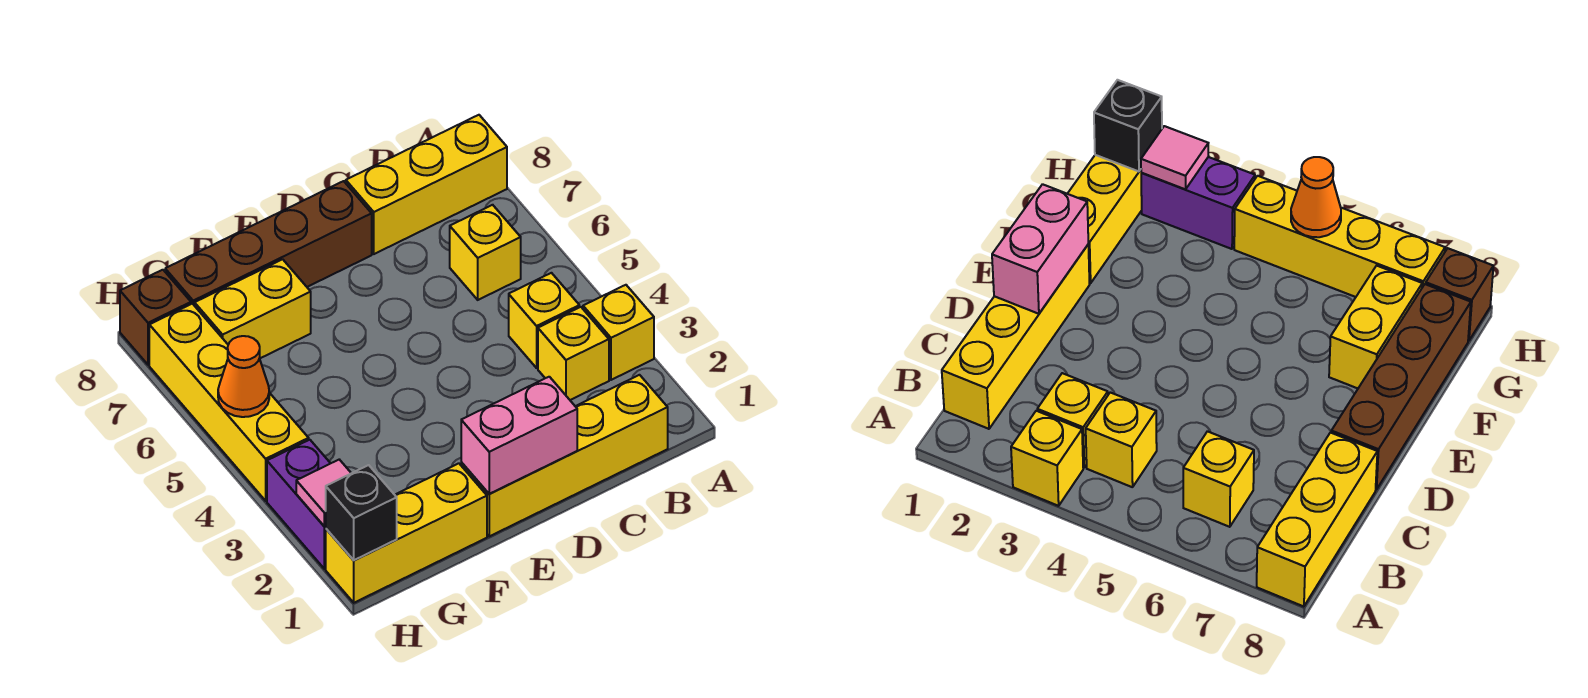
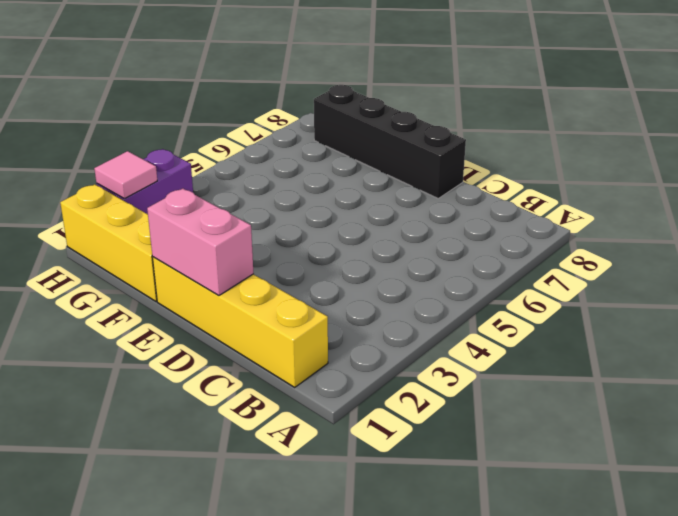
black 1x4 brick [314,85,466,198] -> brown 1x4 brick [165,181,372,306]
none -> yellow 1x1 brick [583,285,654,380]
none -> yellow 1x3 brick [346,115,507,254]
none -> yellow 1x1 brick [538,307,609,400]

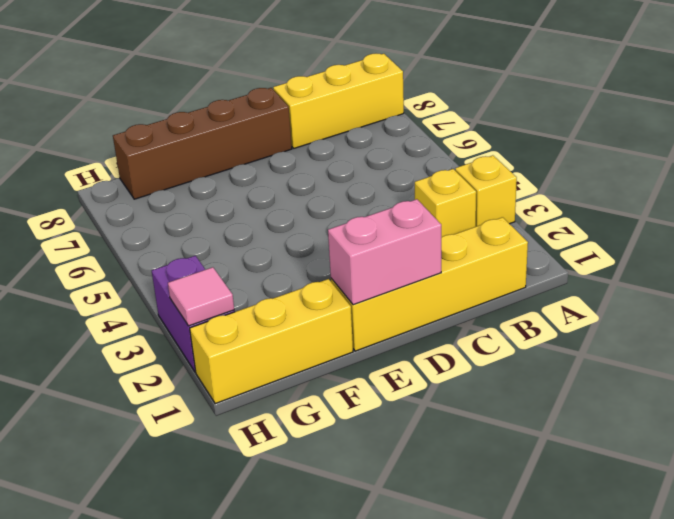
none -> yellow 1x1 brick [509,273,579,368]
none -> yellow 1x1 brick [450,205,521,300]
none -> yellow 1x2 brick [195,259,311,358]

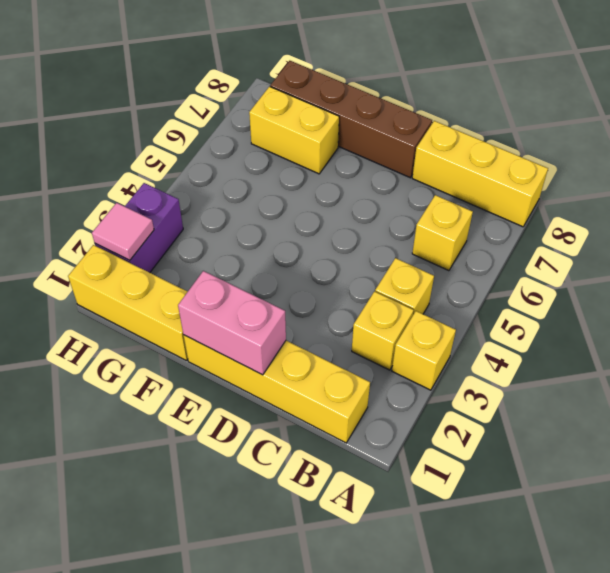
none -> yellow 1x4 brick [149,304,309,501]
none -> brown 1x1 brick [120,270,191,365]
none -> black 1x1 brick [326,465,397,560]

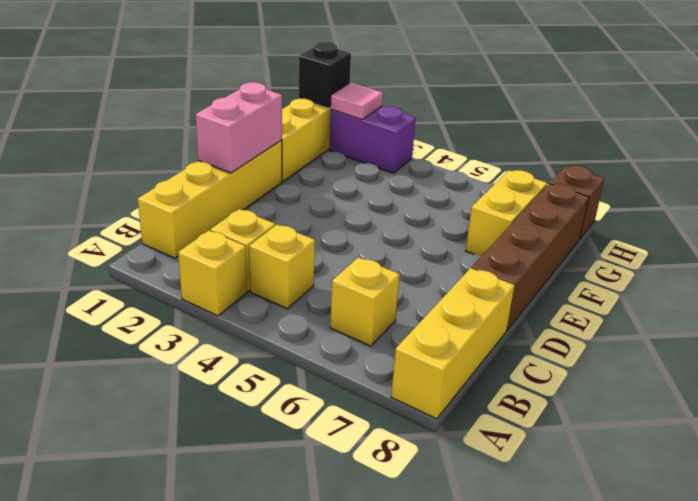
none -> yellow 1x4 brick [149,304,309,501]
none -> orange 1x1 cone [218,336,269,417]

